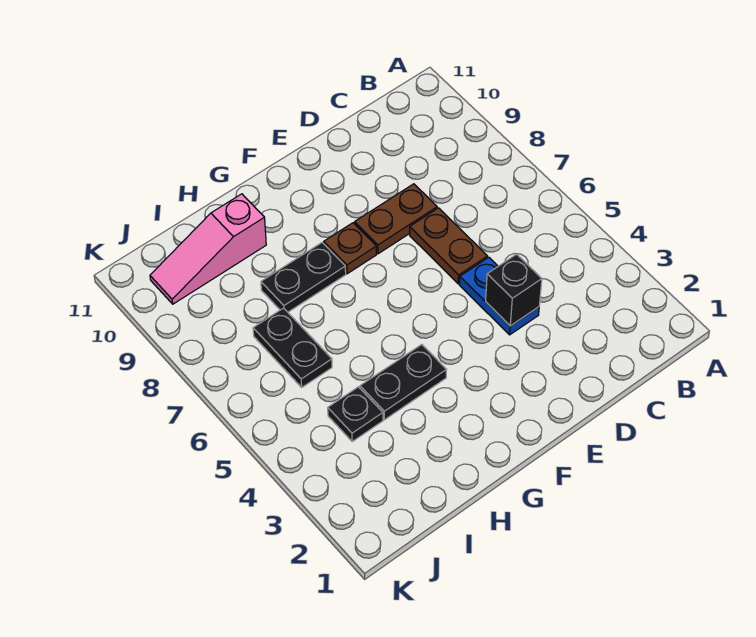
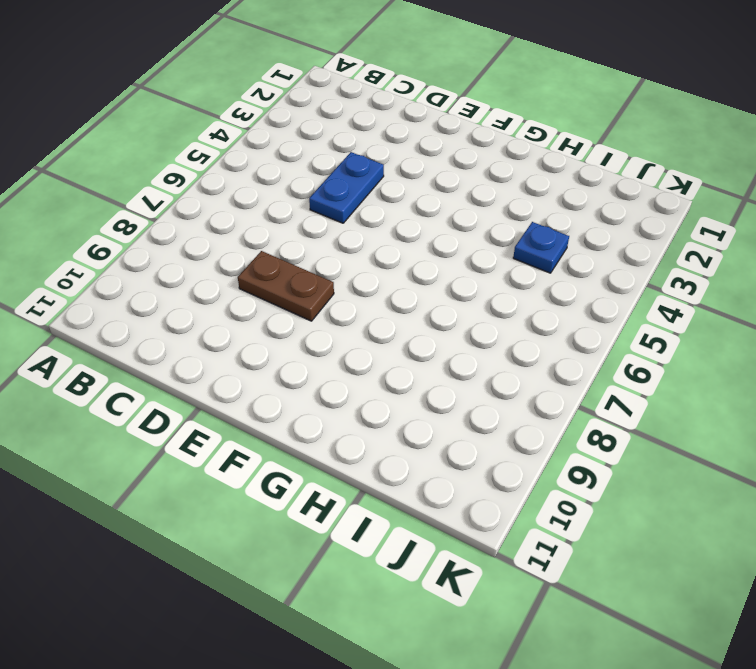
blue 1x1 plate [513,222,569,273] -> black 1x1 plate [328,387,383,441]
none -> brown 1x2 plate [410,208,488,284]
none -> brown 1x1 plate [324,223,376,274]

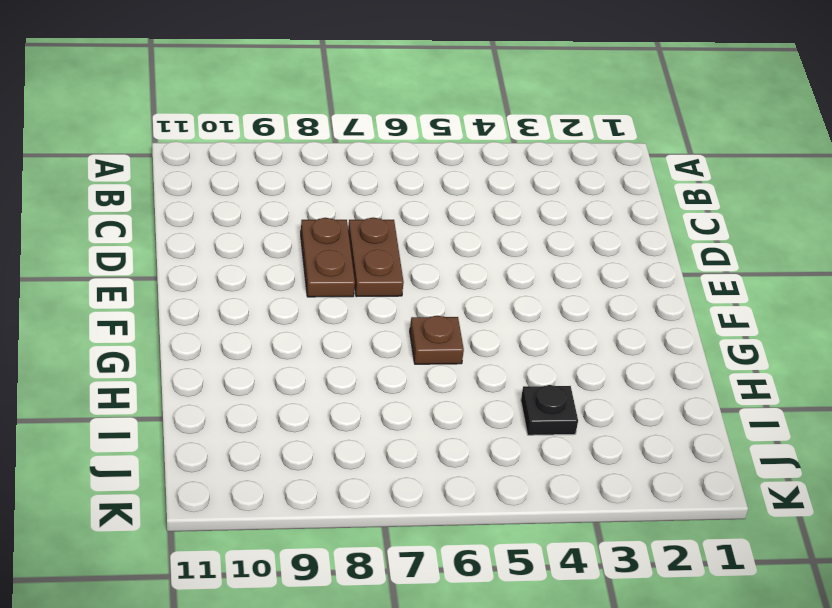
brown 1x2 plate [348,218,404,297] -> brown 1x2 plate turned to [410,208,488,284]
brown 1x1 plate [410,316,464,364] -> brown 1x1 plate moved to [324,223,376,274]
none -> blue 1x2 plate [459,257,539,335]
none -> black 1x2 plate [360,345,446,420]

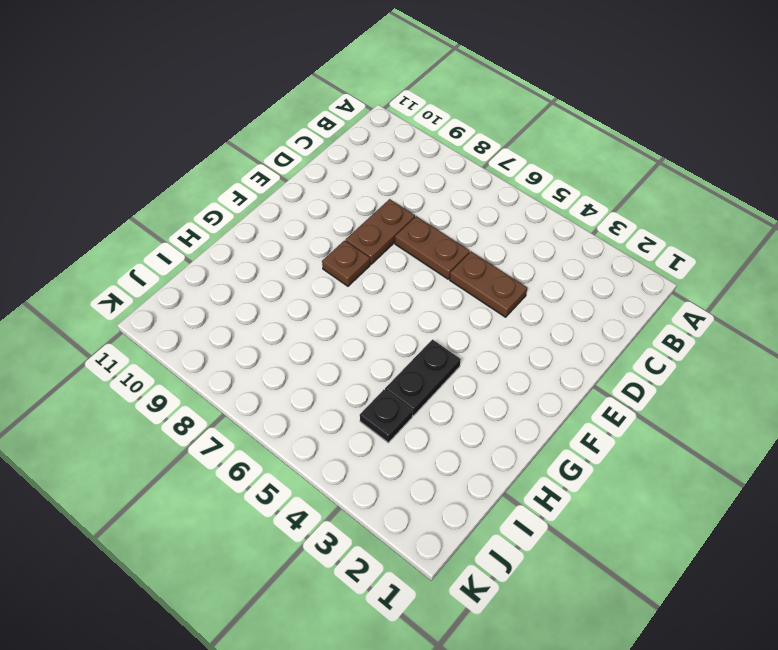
brown 1x2 plate [450,252,527,317] -> blue 1x2 plate [459,257,539,335]
none -> black 1x2 plate [261,243,346,312]
none -> pink 1x3 slope [150,194,266,304]

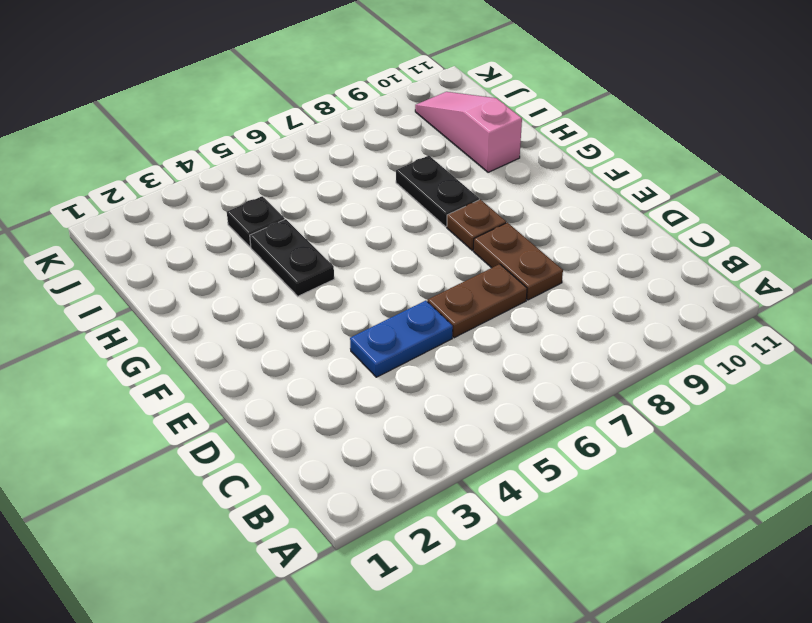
none -> black 1x2 plate [253,308,332,387]
none -> black 1x1 brick [486,254,542,326]

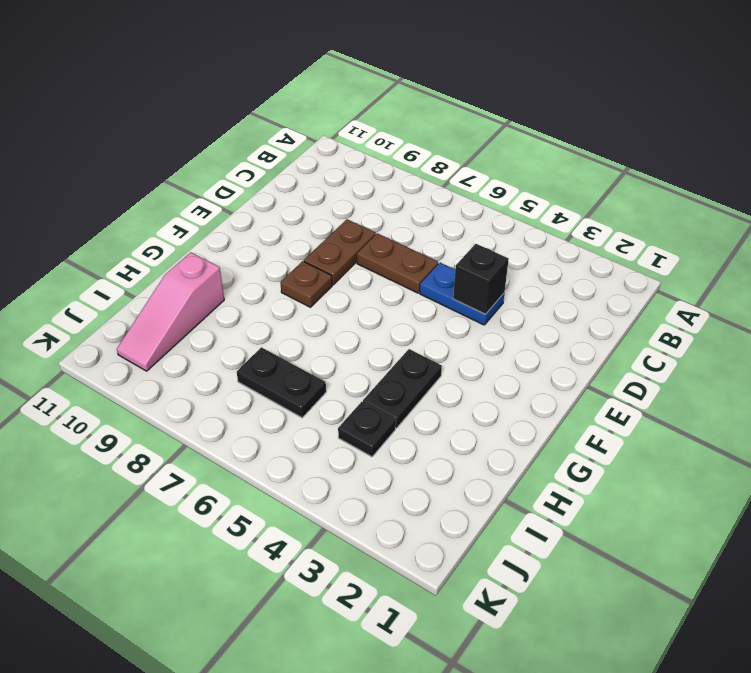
none -> black 1x2 plate [261,243,346,312]

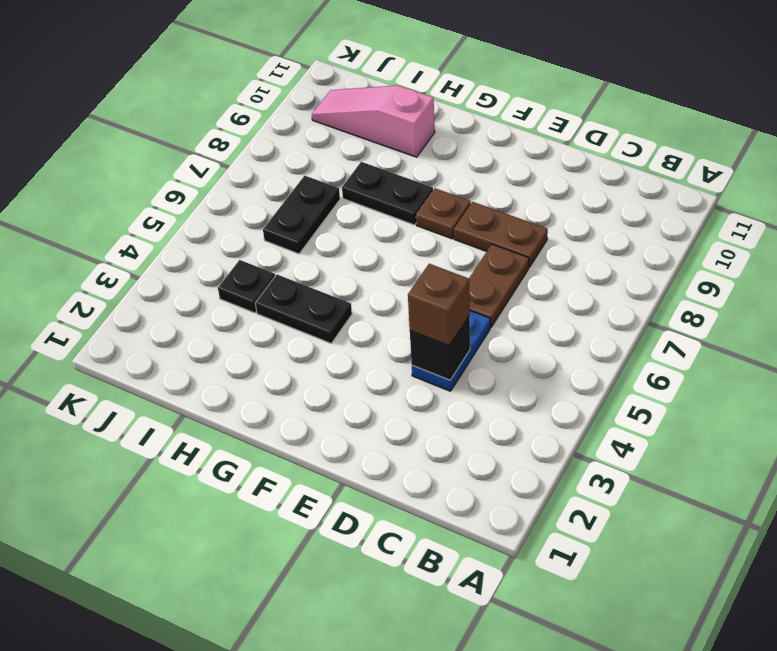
brown 1x1 brick [408,264,470,346] -> none

